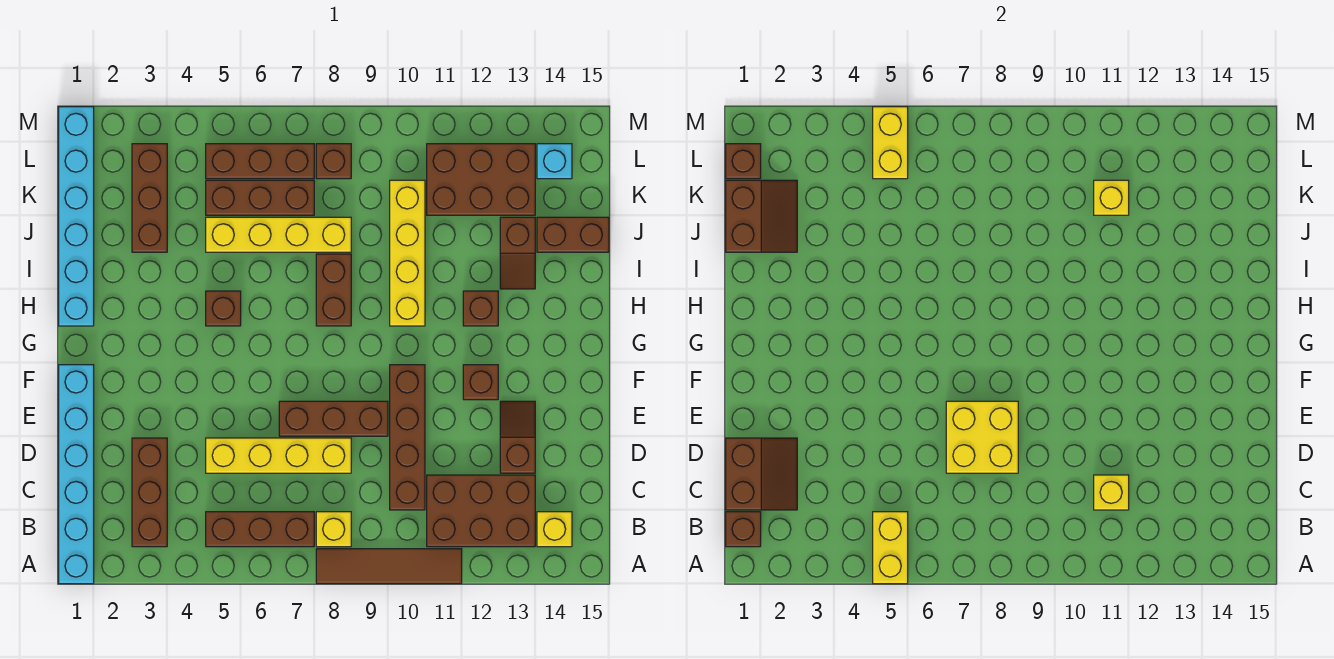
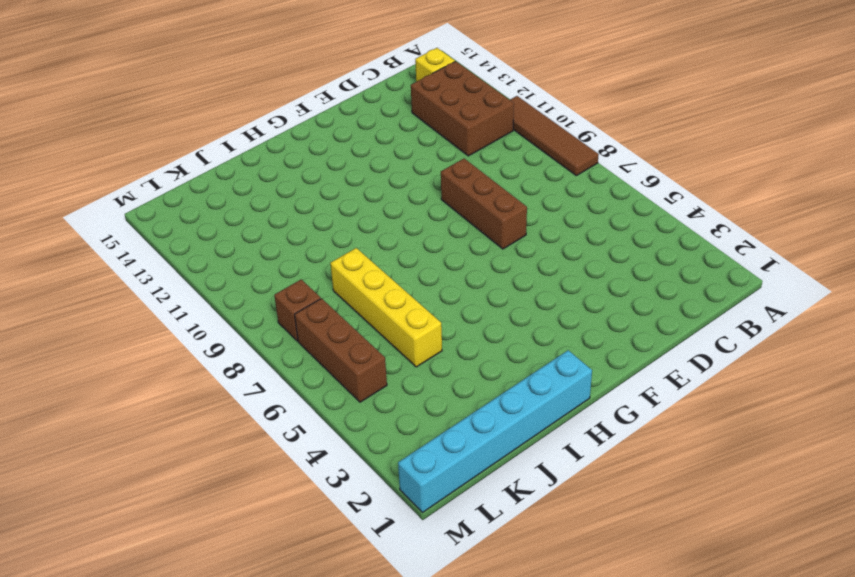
none -> cyan 1x6 brick [59,365,94,584]
none -> brown 1x3 brick [132,438,167,547]
none -> brown 1x3 brick [206,512,314,547]
none -> yellow 1x1 brick [316,512,351,547]

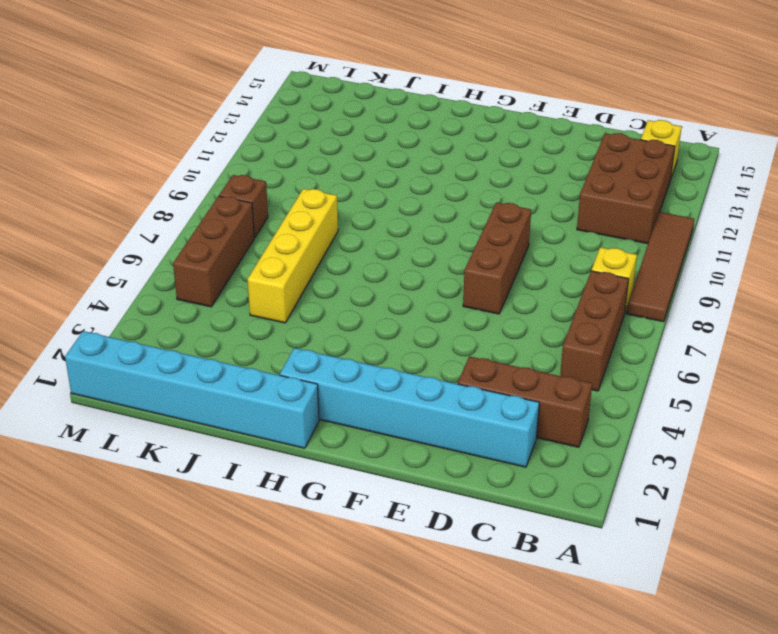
cyan 1x6 brick [280,348,539,467] -> cyan 1x6 brick moved to [59,365,94,584]
none -> brown 1x4 brick [390,365,425,510]
none -> yellow 1x4 brick [206,438,351,473]
none -> brown 1x2 slope [500,401,535,473]
none -> brown 1x1 brick [463,365,498,400]

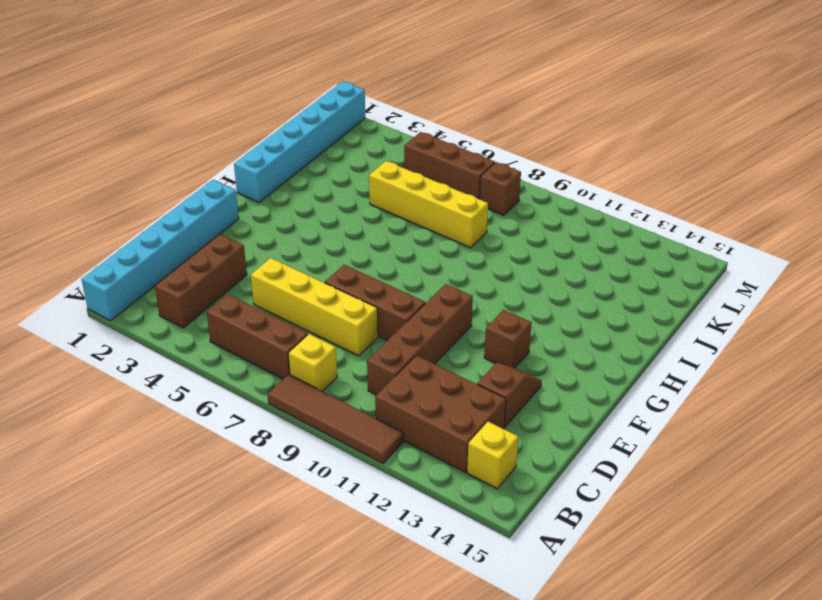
none -> brown 1x1 brick [206,291,241,326]
none -> brown 1x2 brick [316,254,351,326]
none -> yellow 1x4 brick [390,180,425,326]
none -> brown 1x1 brick [463,291,498,326]

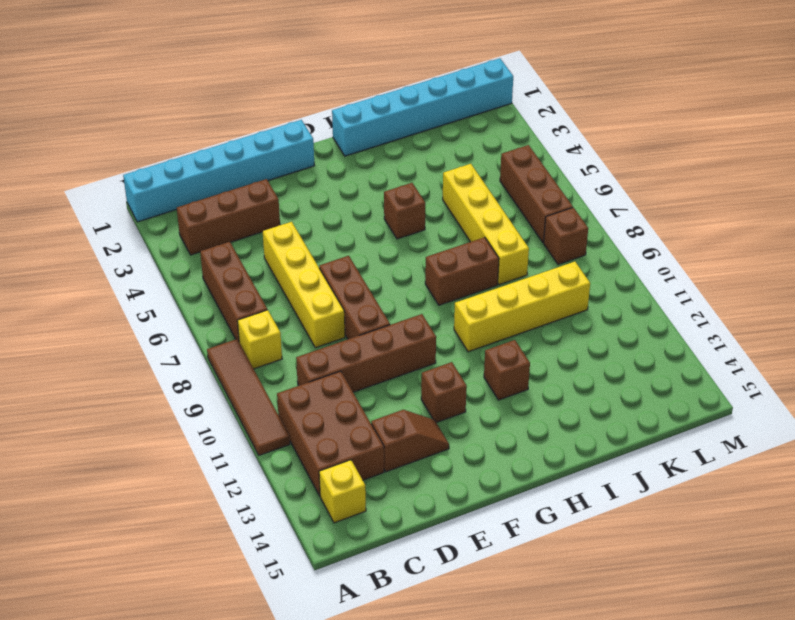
none -> brown 1x2 slope [500,217,535,289]
none -> brown 1x3 brick [132,144,167,252]
none -> brown 1x2 brick [537,217,609,252]
none -> brown 1x3 brick [206,180,314,215]

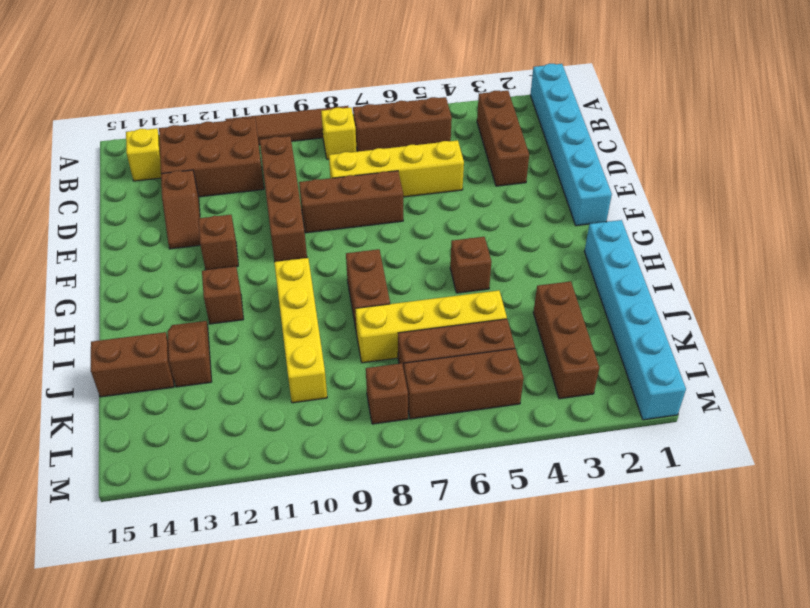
none -> brown 2x3 brick [427,144,535,215]
none -> cyan 1x1 brick [537,144,572,179]
none -> yellow 1x2 brick [873,512,908,584]
none -> brown 1x1 brick [726,512,761,547]

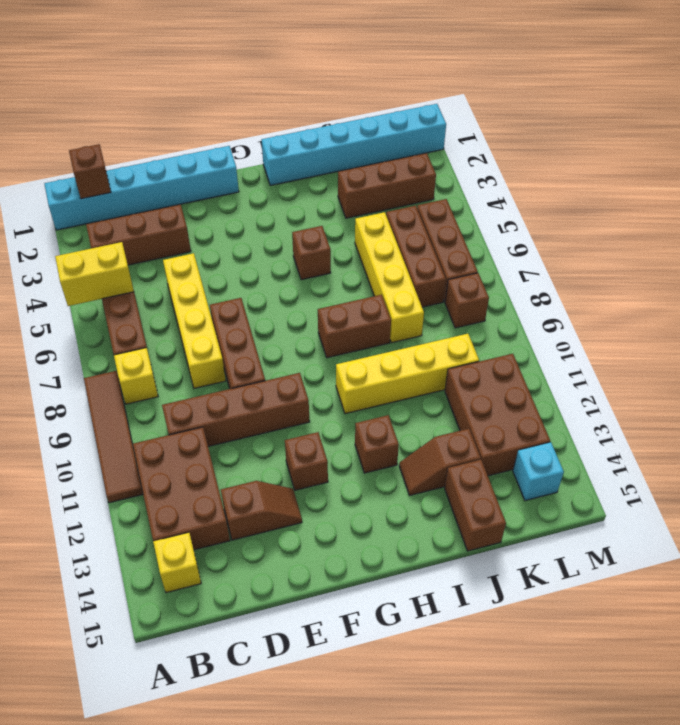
none -> brown 2x2 slope [726,438,797,510]
none -> yellow 1x1 brick [1094,475,1129,510]
none -> yellow 2x2 brick [946,401,1018,473]
none -> brown 2x2 slope [726,180,797,252]

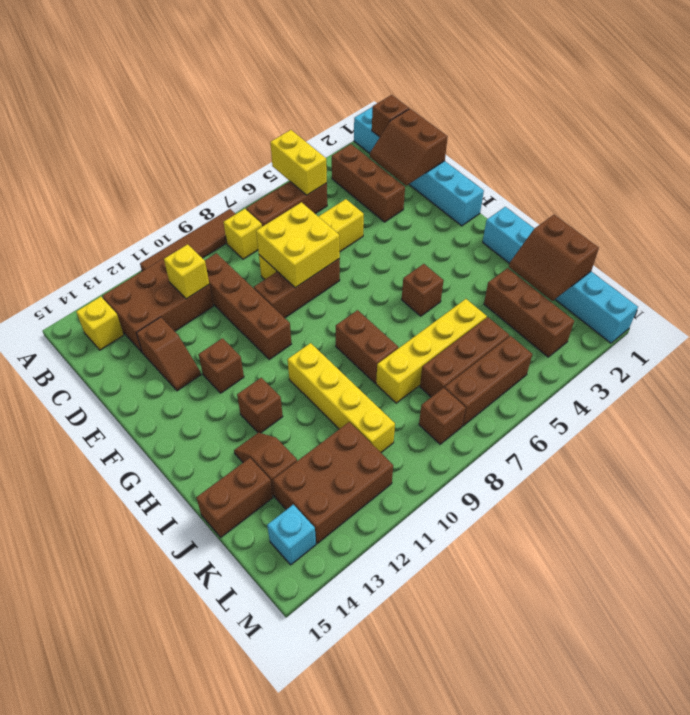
none -> yellow 1x1 brick [1094,180,1129,215]
none -> brown 1x1 brick [726,144,761,179]
none -> yellow 1x2 brick [873,107,908,179]

